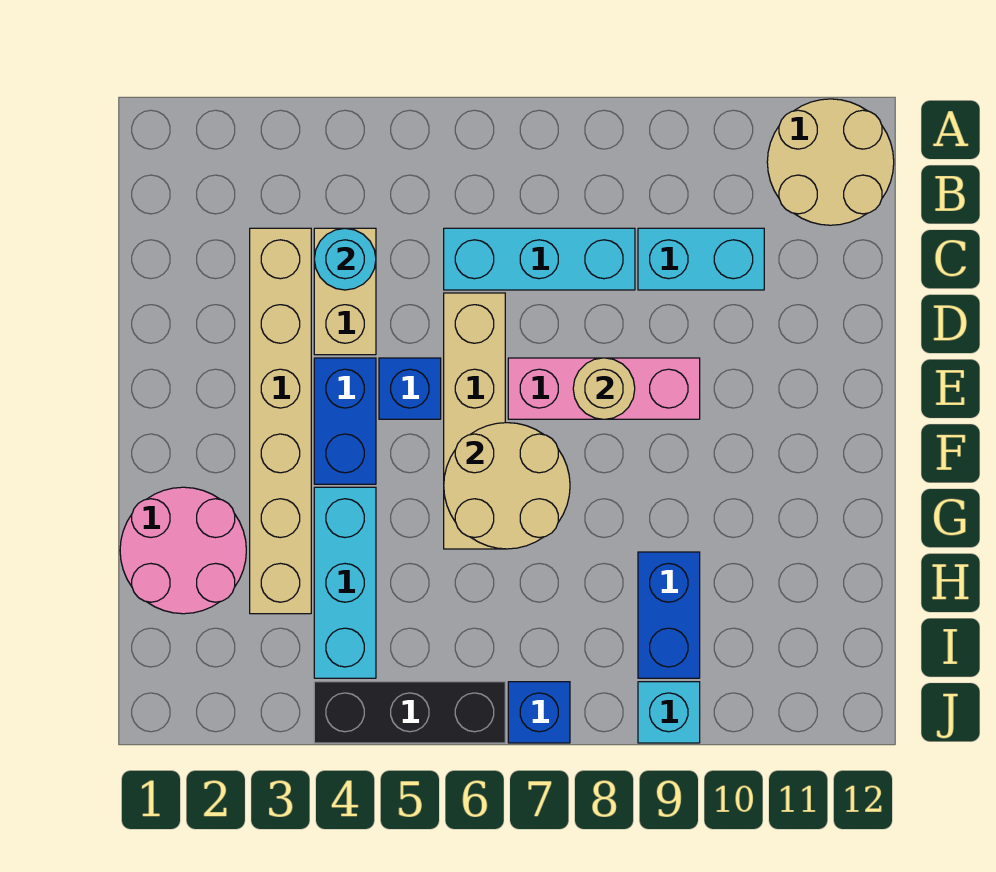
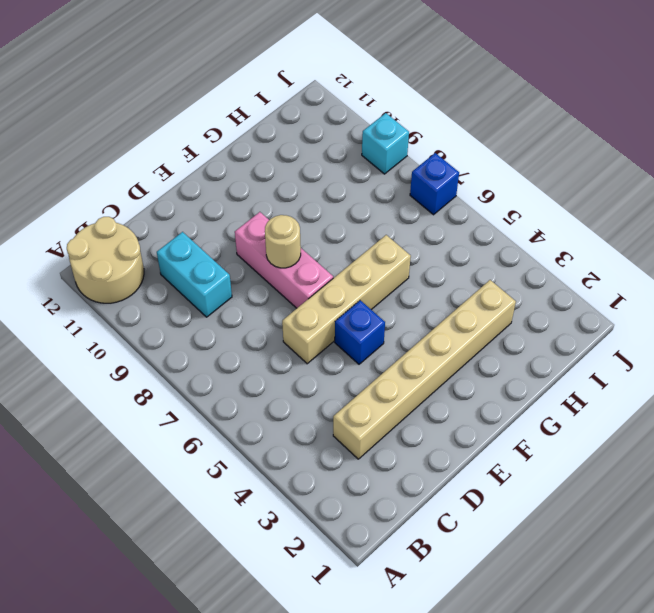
none -> tan 1x2 brick [314,228,376,355]
none -> cyan 1x3 brick [444,228,635,290]
none -> blue 1x2 brick [314,358,376,484]

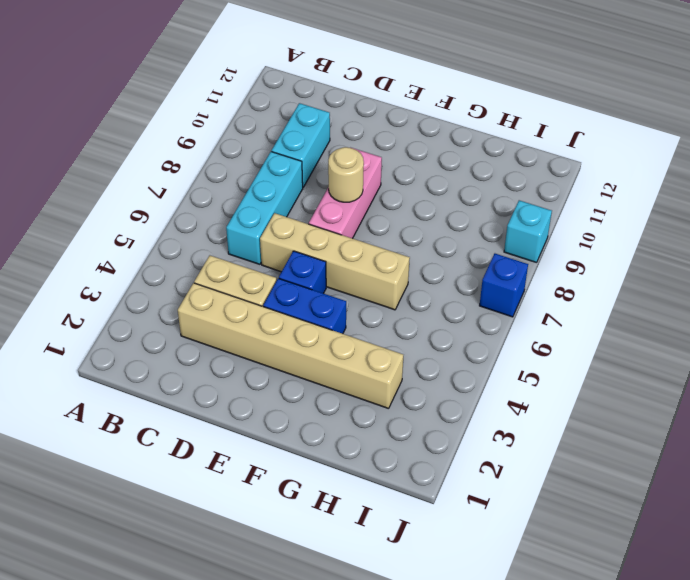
none -> tan 2x2 round brick [767,99,894,225]
none -> pink 2x2 round brick [120,487,246,614]
none -> cyan 1x3 brick [314,487,376,678]

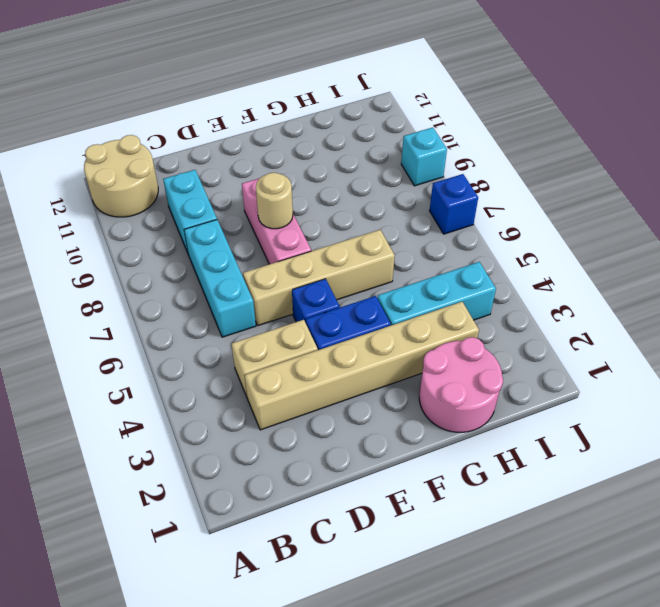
none -> blue 1x2 brick [638,552,700,678]
none -> black 1x3 brick [314,682,505,743]
none -> cyan 1x1 round brick [314,228,376,290]

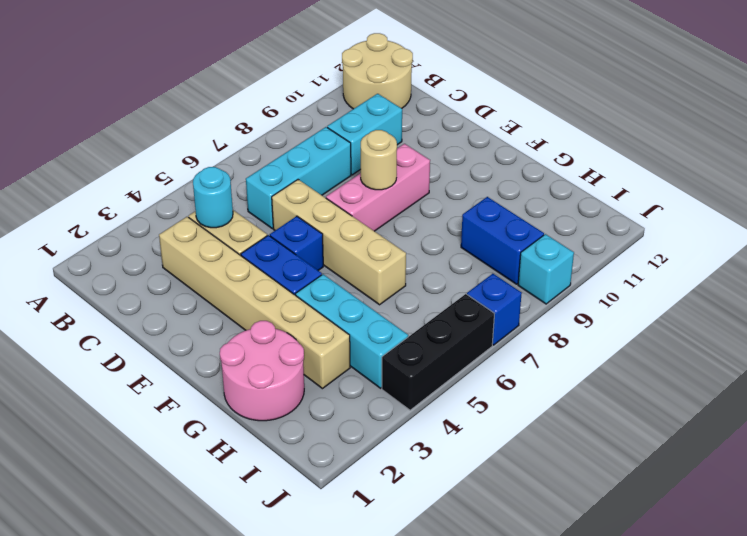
none -> tan 2x2 round brick [444,423,570,549]

